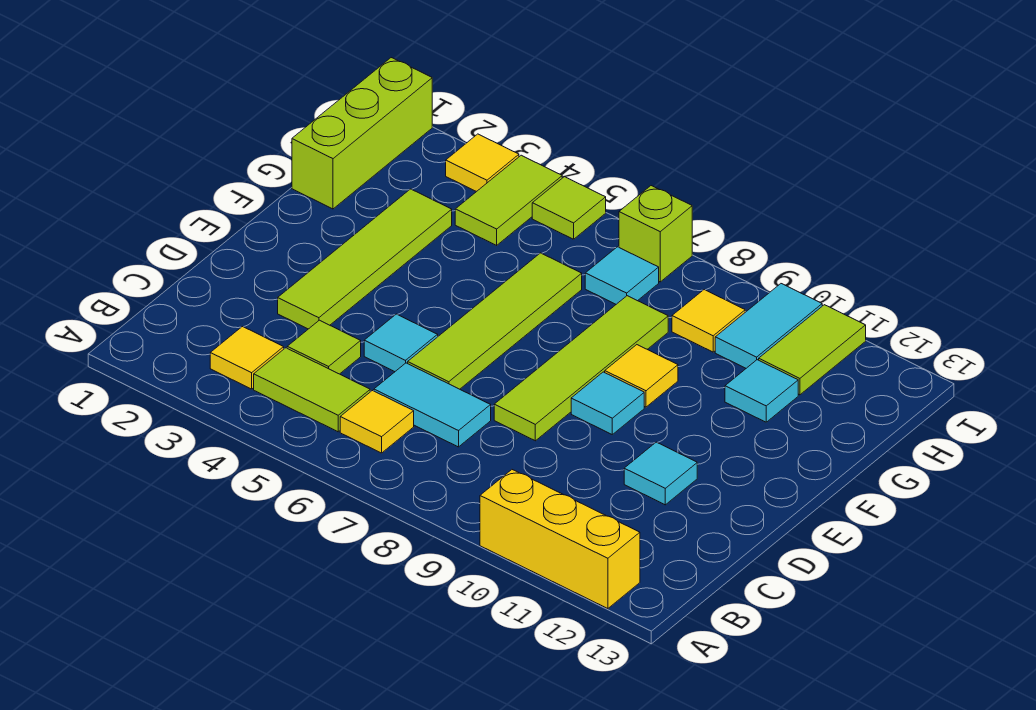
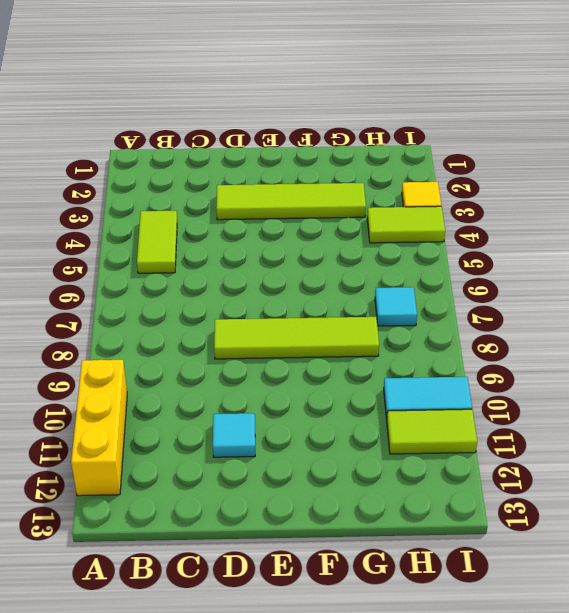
none -> yellow 1x1 tile [210,327,284,389]
none -> yellow 1x1 tile [340,391,414,453]
none -> lime 1x1 tile [287,320,361,374]

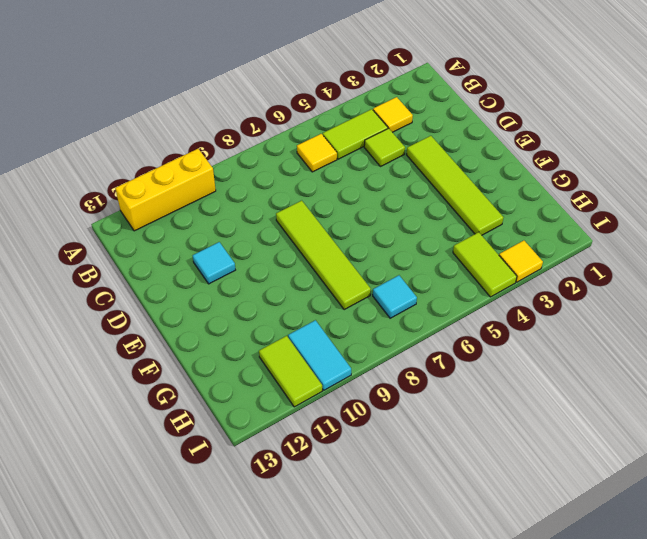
none -> cyan 1x2 tile [374,363,491,447]
none -> cyan 1x1 tile [364,314,438,372]
none -> lime 1x4 tile [408,253,582,389]

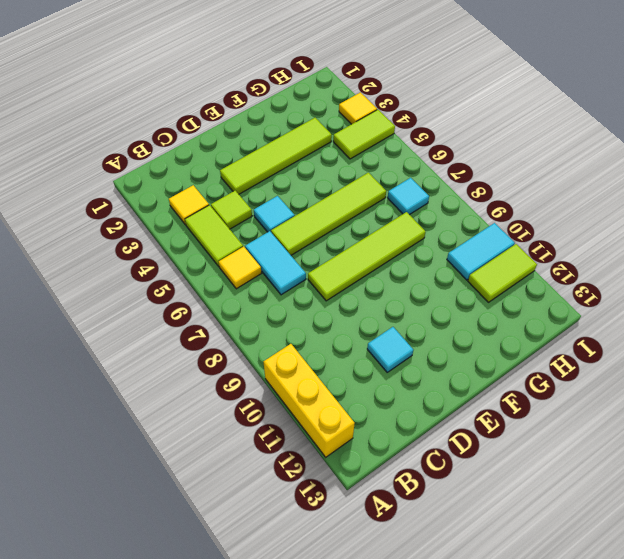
none -> cyan 1x1 tile [571,372,644,434]
none -> yellow 1x1 tile [605,345,678,407]
none -> lime 1x3 brick [292,58,432,209]

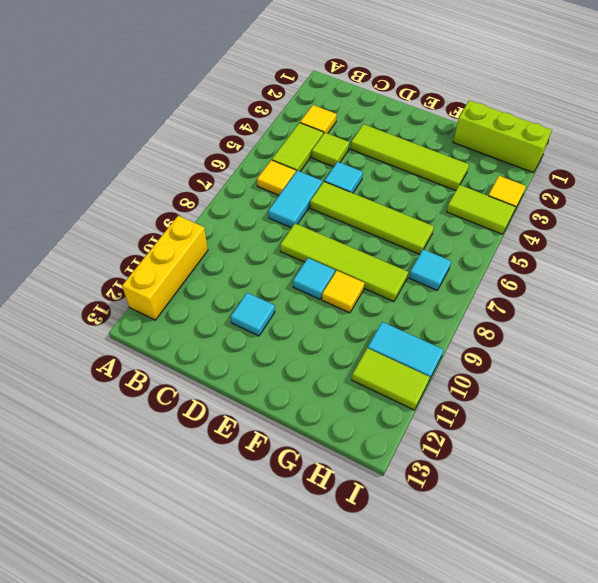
none -> cyan 1x1 tile [725,360,798,422]
none -> yellow 1x1 tile [672,290,745,352]
none -> lime 1x1 tile [532,177,606,239]

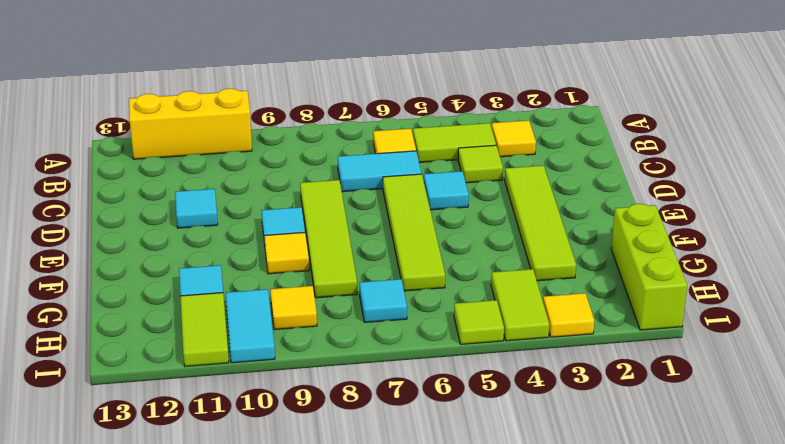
none -> lime 1x1 brick [619,186,692,282]

